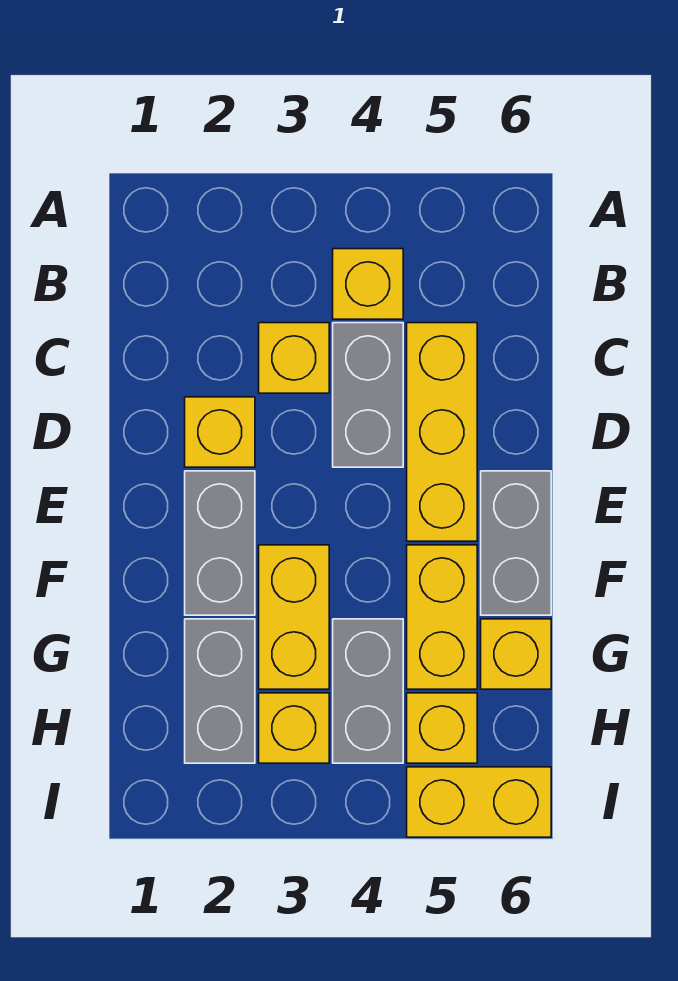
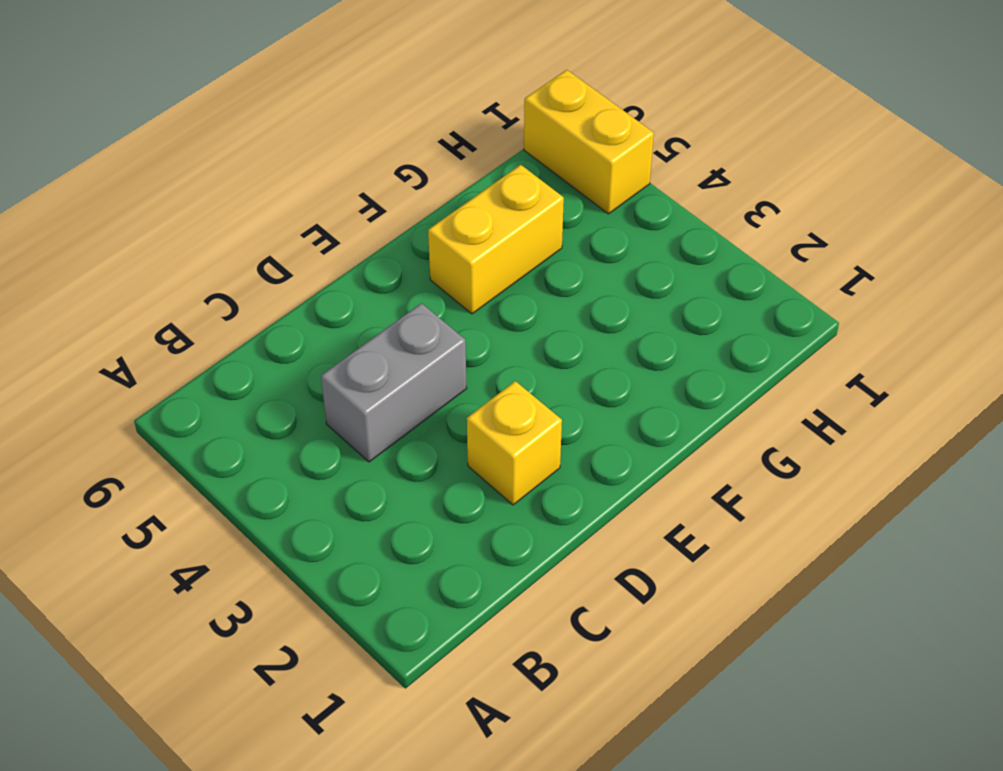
none -> yellow 1x1 brick [333,249,403,319]
none -> yellow 1x1 brick [259,323,329,393]
none -> yellow 1x3 brick [407,323,477,541]

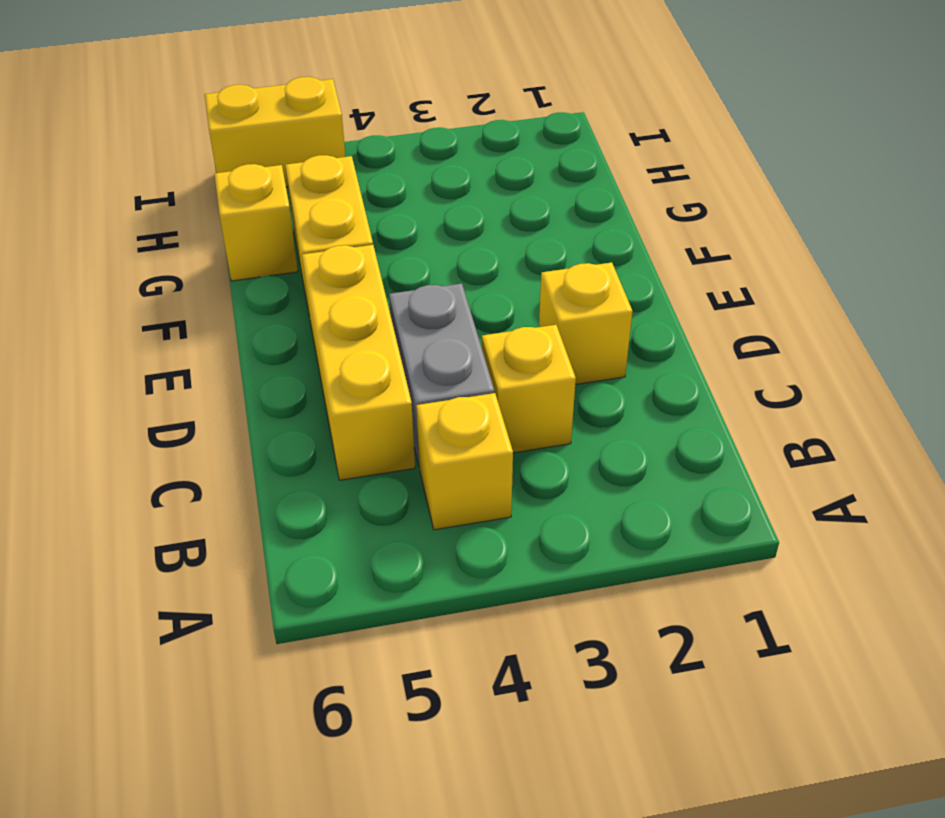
none -> grey 1x2 brick [185,471,255,615]
none -> grey 1x2 brick [481,471,551,615]
none -> yellow 1x2 brick [259,545,329,689]

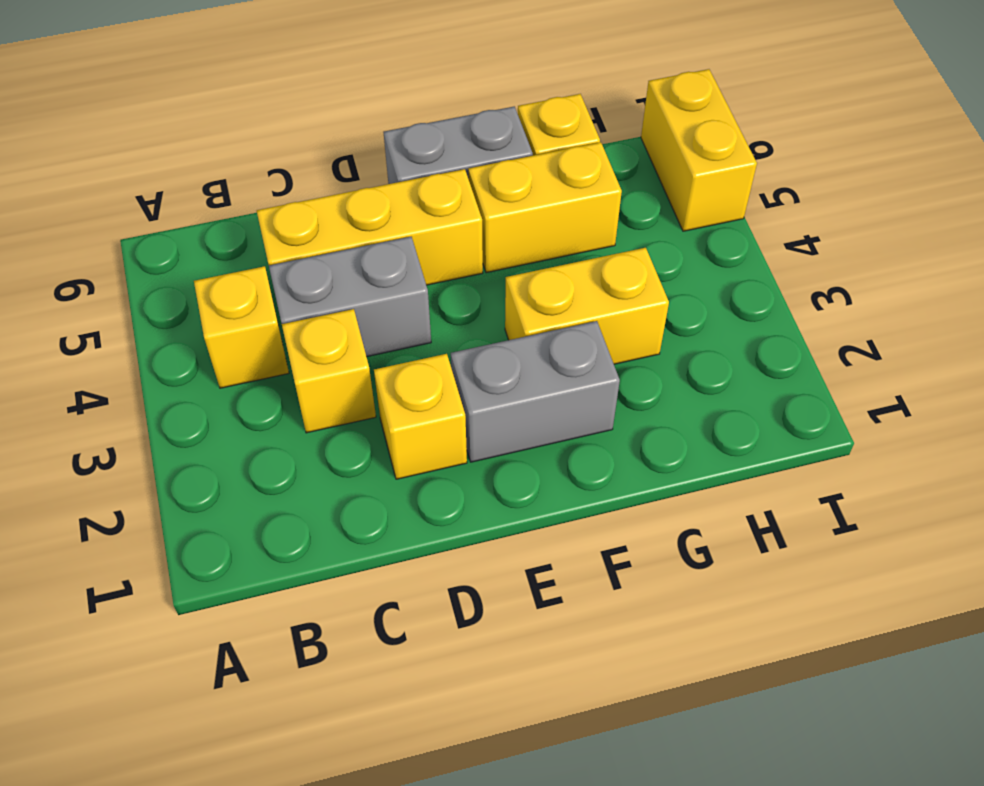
none -> grey 1x2 brick [185,619,255,763]
none -> grey 1x2 brick [333,619,403,763]
none -> yellow 1x1 brick [259,693,329,763]

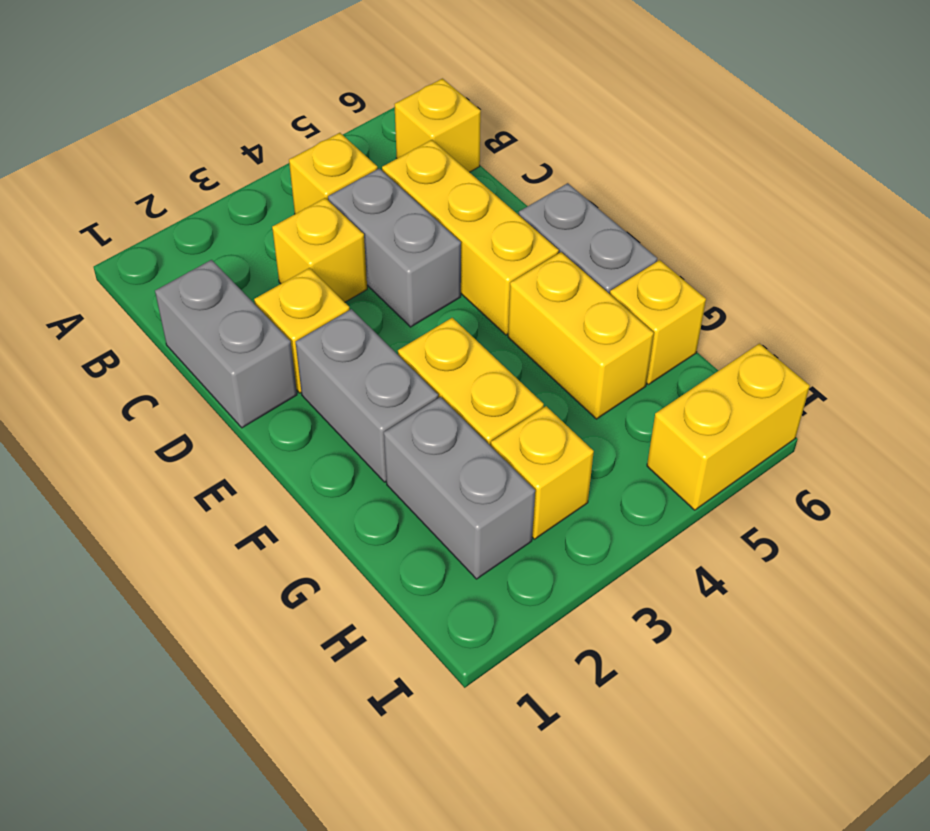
yellow 1x1 brick [394,79,481,172] -> yellow 1x1 brick moved to [407,693,477,763]
grey 1x2 brick [155,260,297,428] -> grey 1x2 brick moved to [333,619,403,763]

